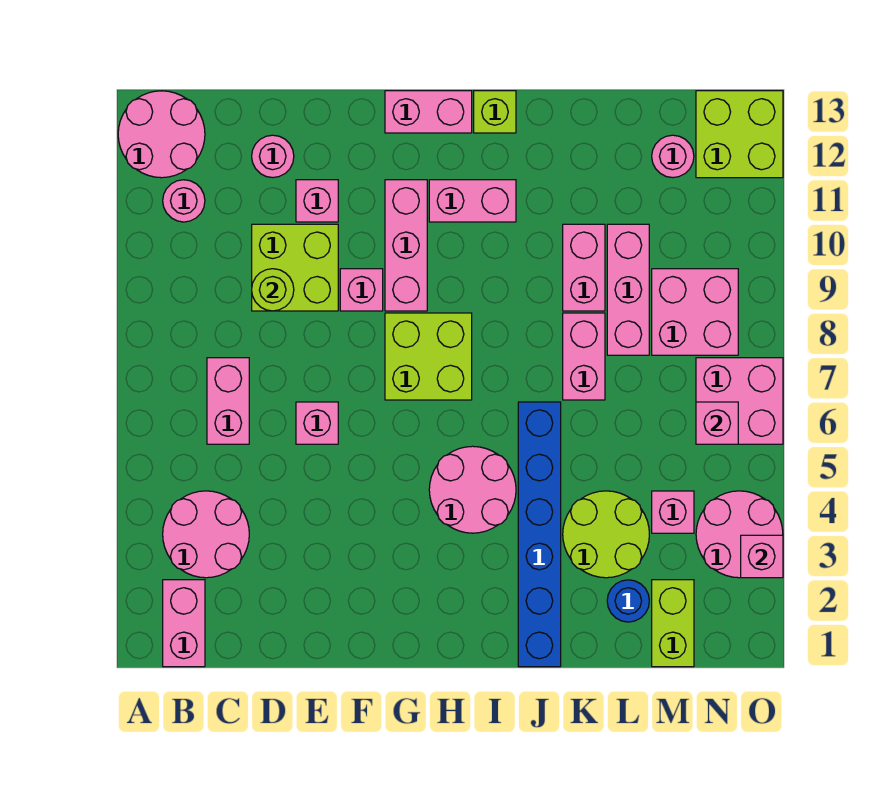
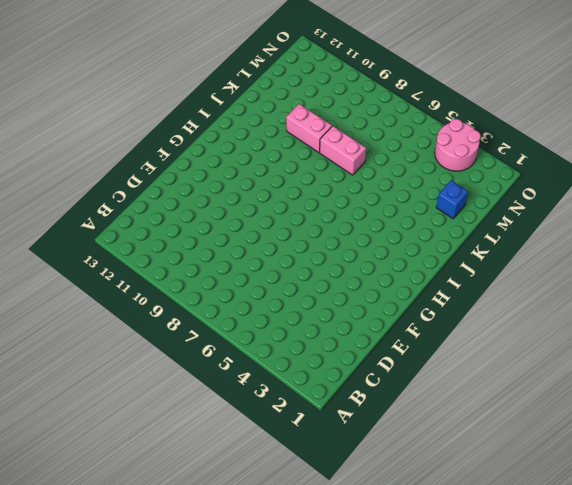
blue 1x1 brick [436,180,468,219] -> blue 1x1 round brick [607,580,649,622]
none -> pink 2x2 round brick [118,91,205,178]
none -> pink 1x2 brick [163,580,205,667]
none -> pink 2x2 round brick [163,491,249,578]
none -> pink 1x1 round brick [163,180,205,222]

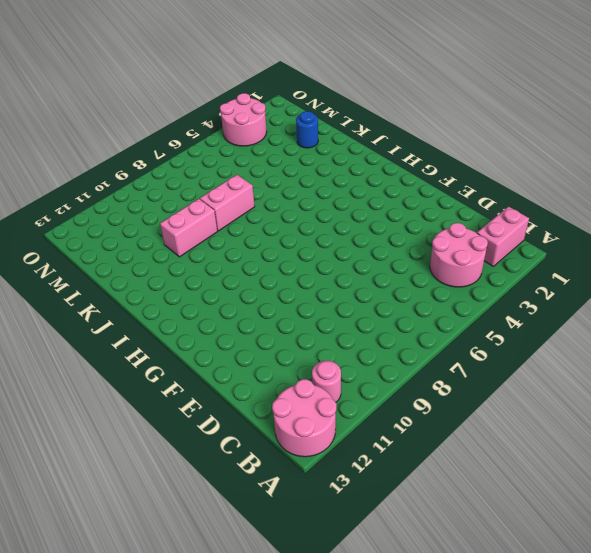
none -> pink 1x2 brick [207,358,249,444]
none -> lime 2x2 brick [252,224,338,311]
none -> pink 1x1 round brick [252,135,294,178]
none -> pink 1x1 brick [296,402,338,444]

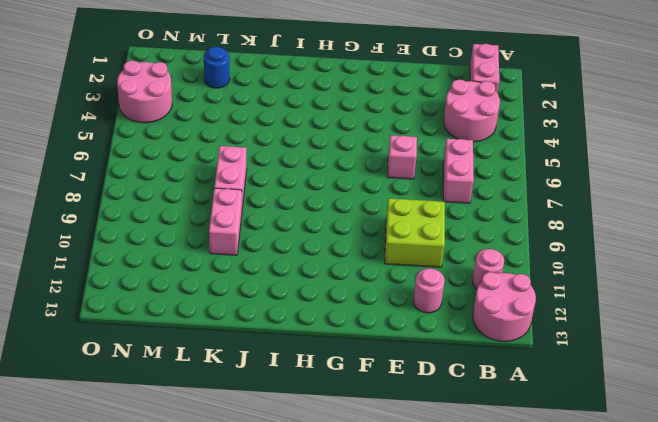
none -> pink 1x1 brick [296,180,338,222]
none -> pink 1x1 brick [340,269,383,311]
none -> lime 2x2 brick [385,313,472,400]
none -> pink 1x3 brick [385,180,427,311]

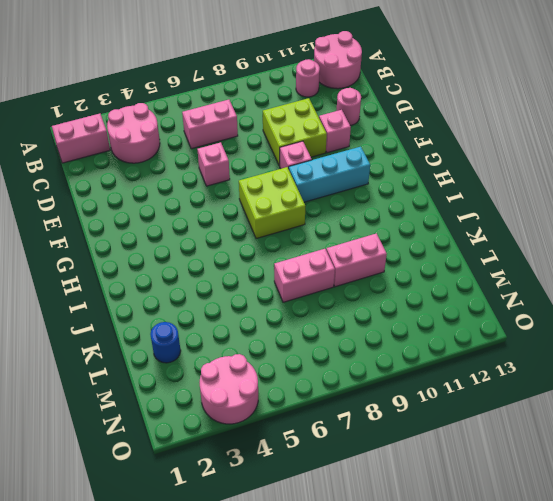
cyan 1x3 brick [289,146,370,202] -> pink 1x3 brick [385,180,427,311]
none -> pink 1x2 brick [385,91,472,133]
none -> pink 2x2 round brick [429,446,516,533]
none -> pink 1x2 brick [429,180,516,222]
none -> lime 1x1 brick [474,91,516,133]

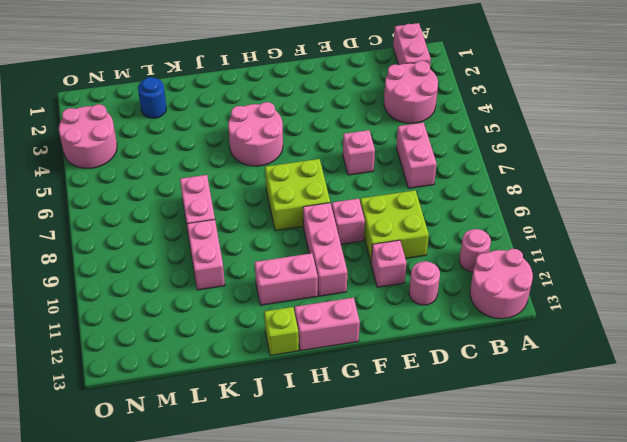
none -> blue 1x6 brick [518,402,561,667]
none -> lime 2x2 round brick [563,491,649,578]
none -> pink 1x3 brick [607,224,649,355]
none -> lime 1x2 brick [652,580,694,667]

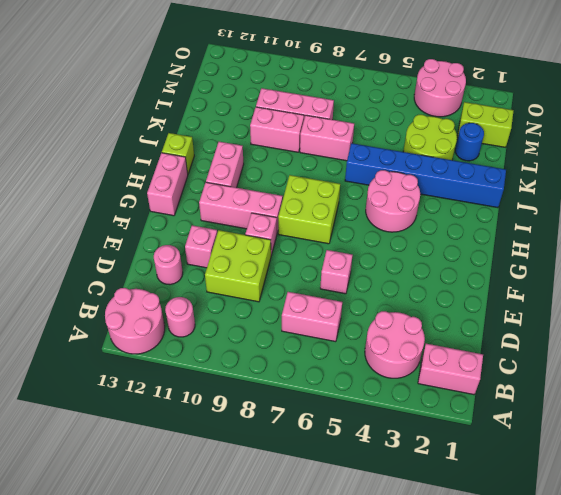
none -> pink 1x1 brick [652,491,694,533]
none -> pink 2x2 brick [652,269,738,355]
none -> pink 1x1 round brick [652,135,694,178]
none -> pink 2x2 brick [696,358,783,444]

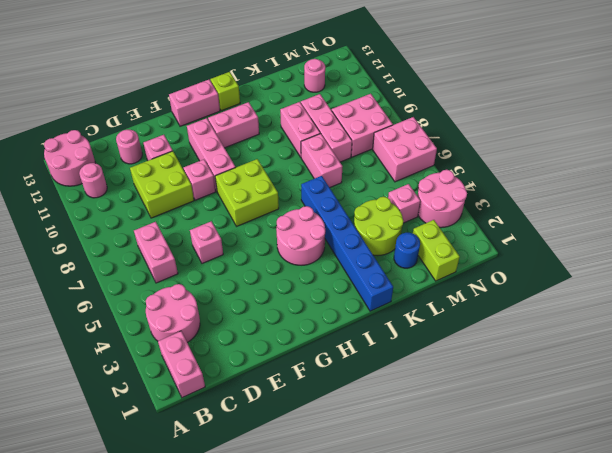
none -> lime 2x2 brick [696,91,783,178]
none -> lime 1x1 round brick [252,269,294,311]
none -> pink 1x1 brick [696,402,738,444]
none -> pink 1x1 brick [741,535,783,578]

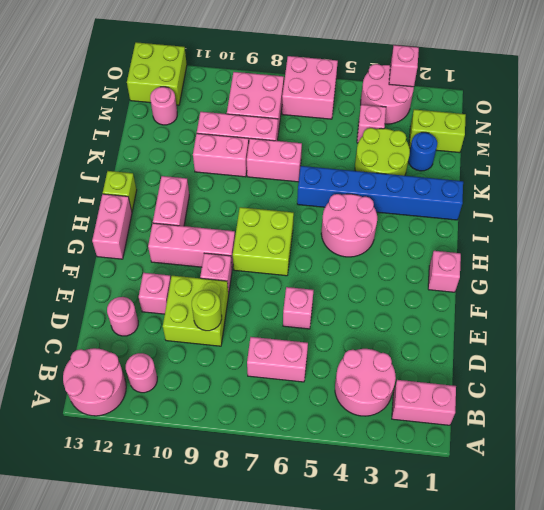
pink 1x1 brick [428,251,461,292] -> pink 1x1 brick moved to [696,402,738,444]

